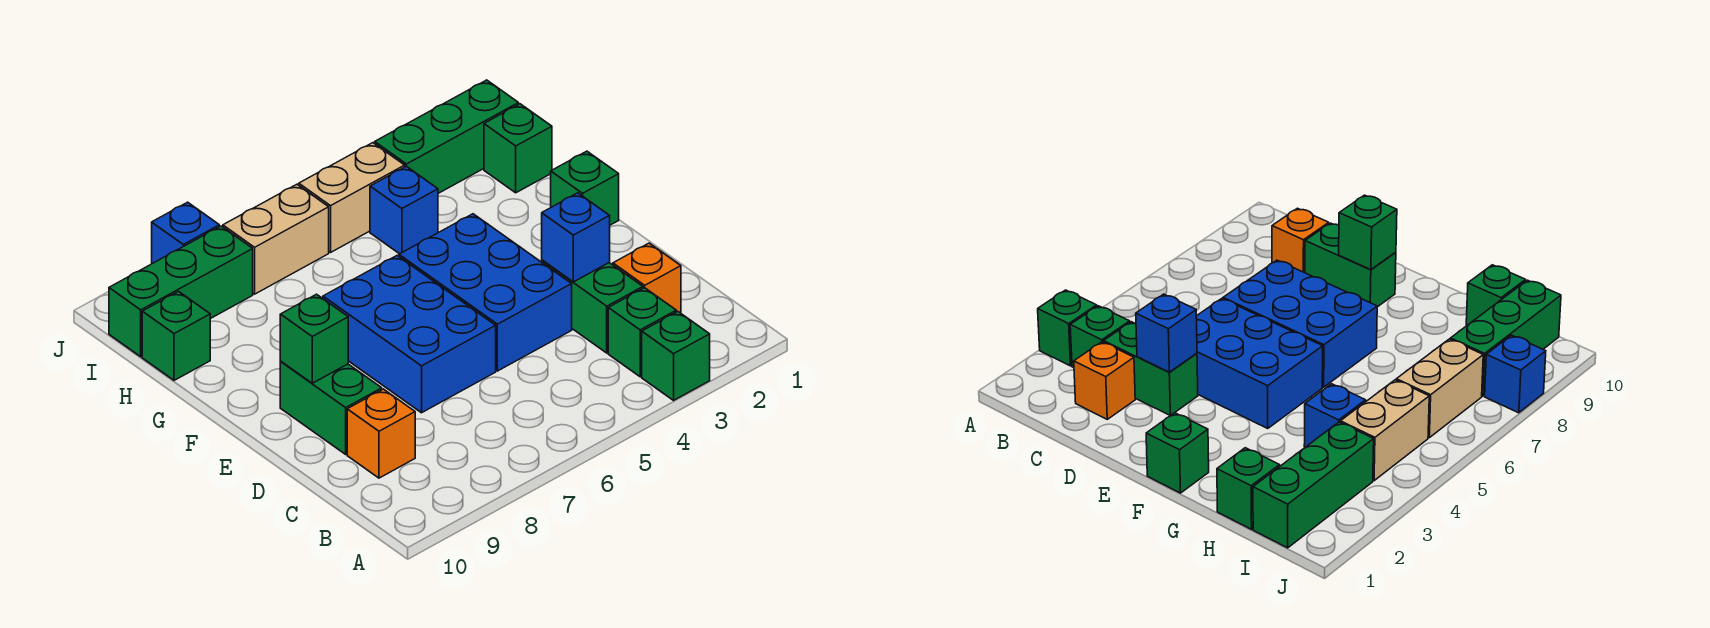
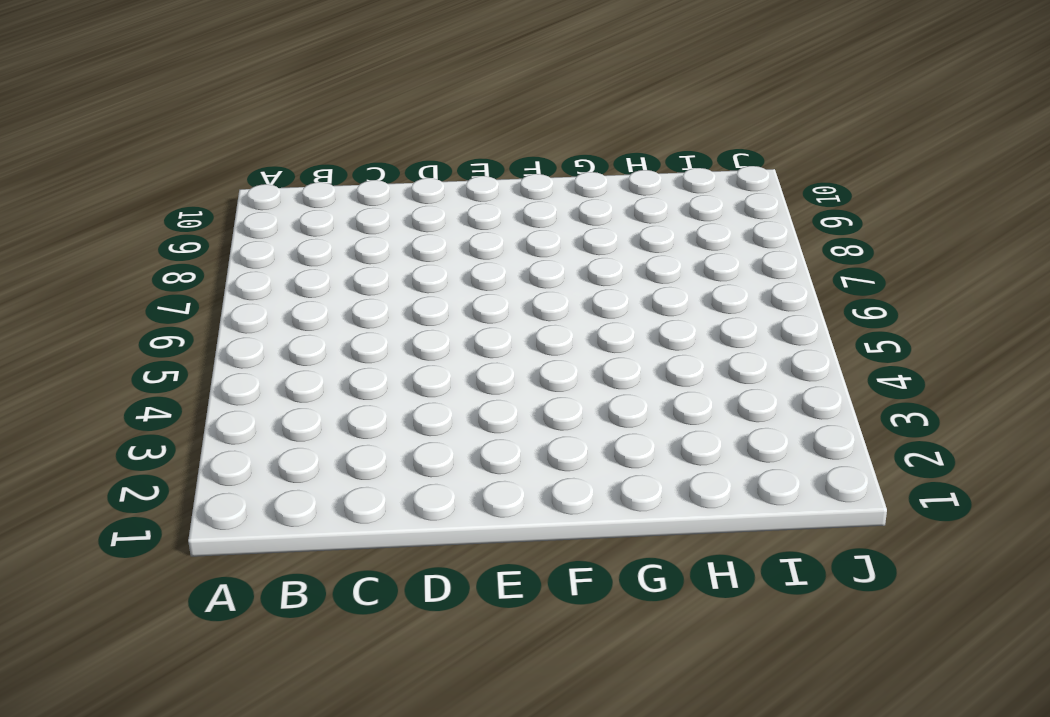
none -> green 1x1 brick [642,312,710,400]
none -> green 1x1 brick [608,288,676,377]
none -> orange 1x1 brick [613,243,681,313]

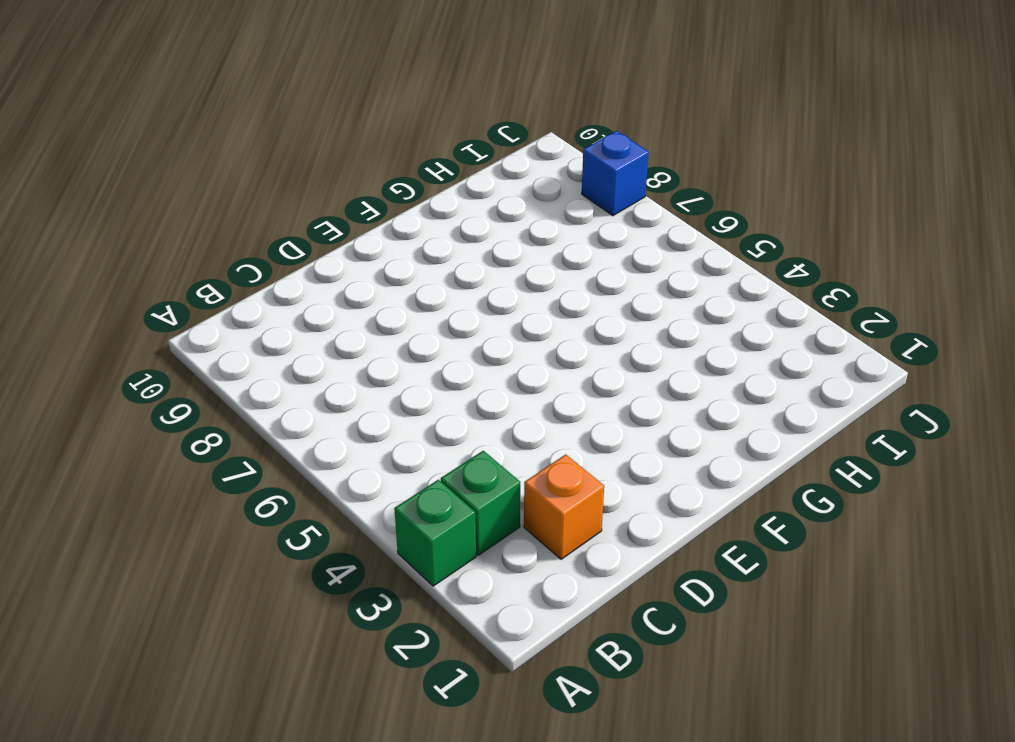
none -> green 1x2 brick [542,260,643,353]
none -> orange 1x1 brick [347,389,415,478]
none -> blue 2x3 brick [399,214,572,371]

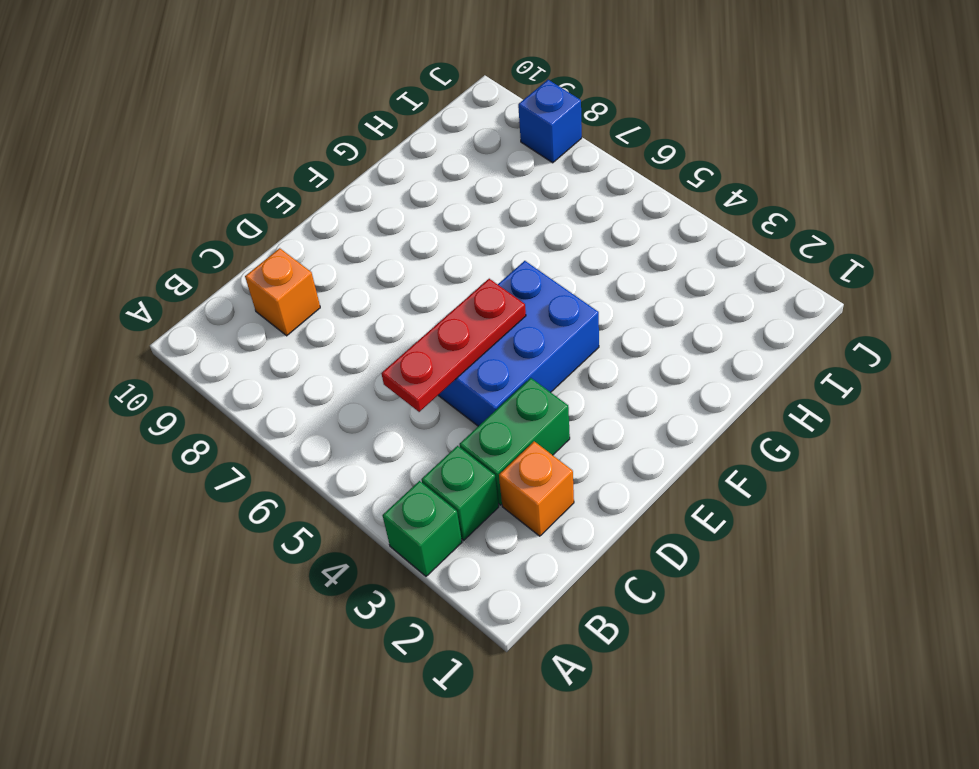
red 1x3 plate [381,279,526,412] -> none
none -> blue 2x3 brick [323,256,496,413]
none -> green 1x2 brick [280,362,382,454]
none -> green 1x1 brick [551,151,619,225]

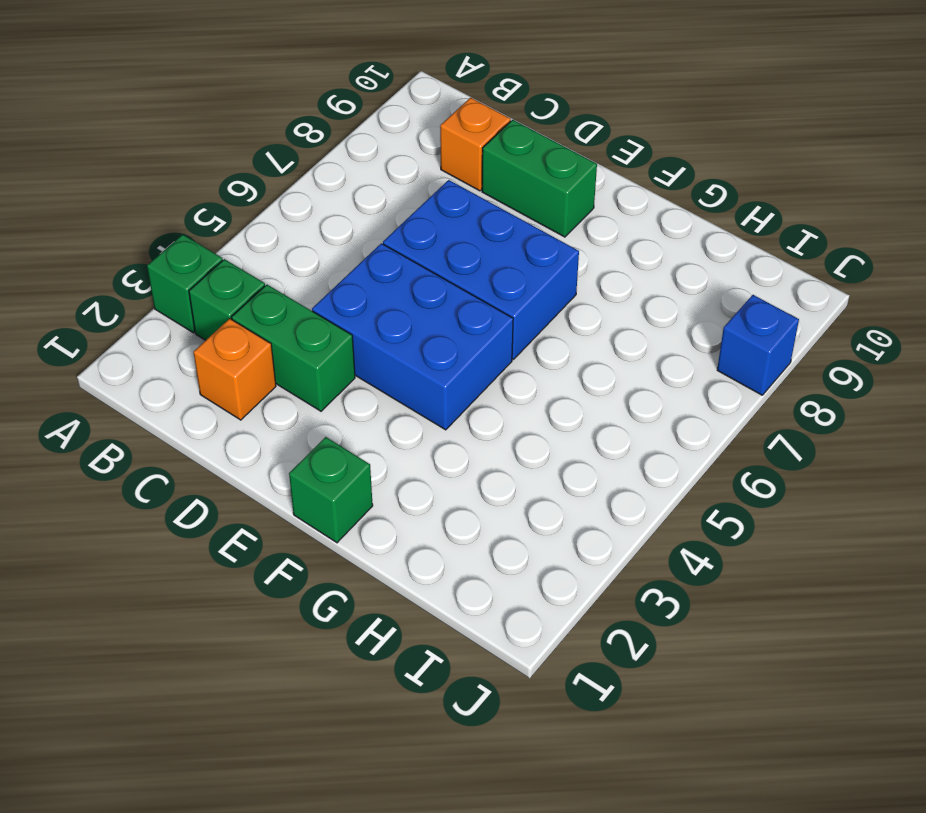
none -> green 1x1 brick [484,104,552,193]
none -> blue 1x1 brick [370,166,438,254]
none -> green 1x1 brick [142,292,210,380]

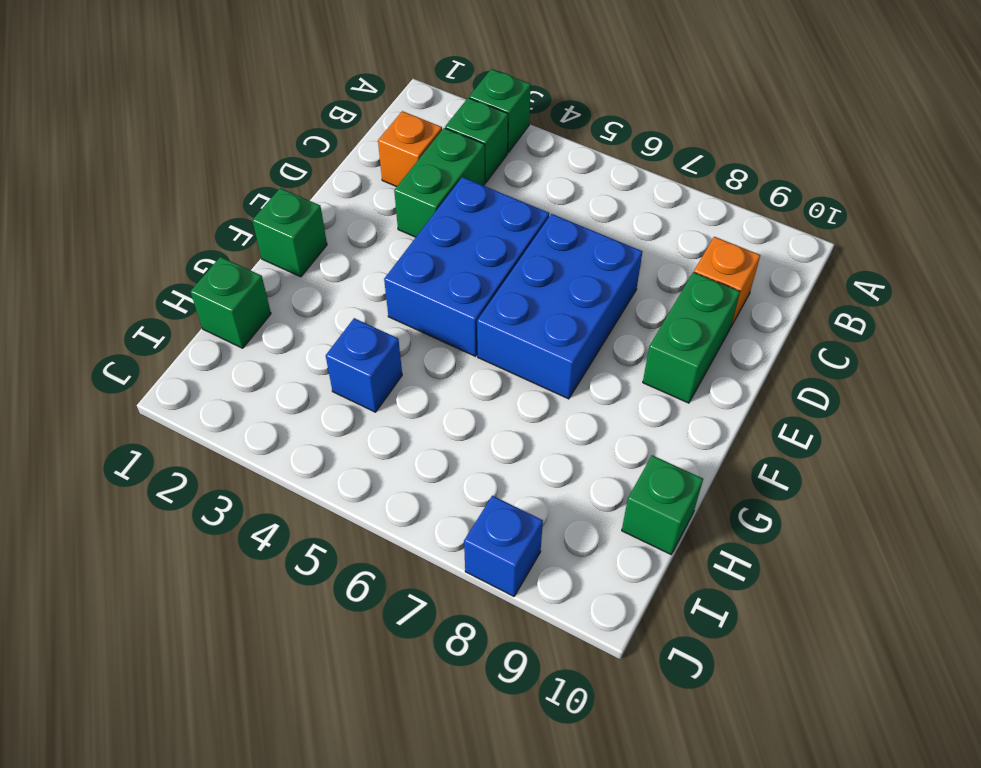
none -> green 1x3 brick [375,80,519,193]
none -> tan 1x2 brick [299,143,405,252]
none -> tan 1x2 brick [223,184,329,294]

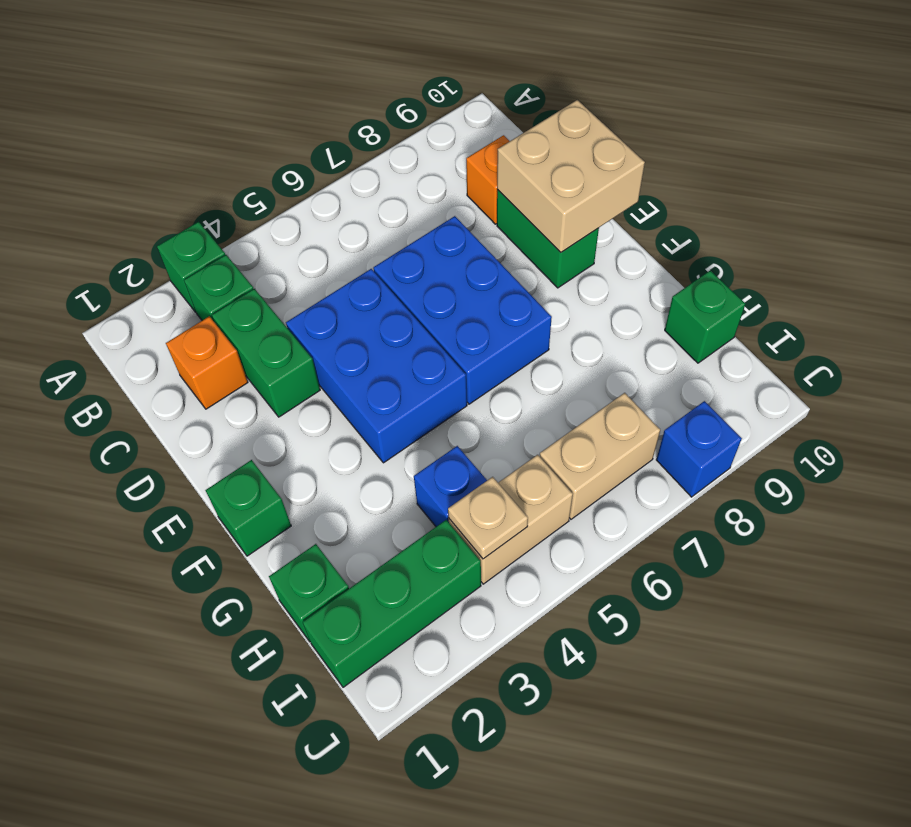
tan 2x2 brick [497,100,645,252] -> green 1x1 brick [280,294,348,383]
tan 1x1 plate [448,477,528,559] -> none
none -> green 1x3 brick [109,226,253,357]
none -> blue 1x1 brick [542,193,610,282]

